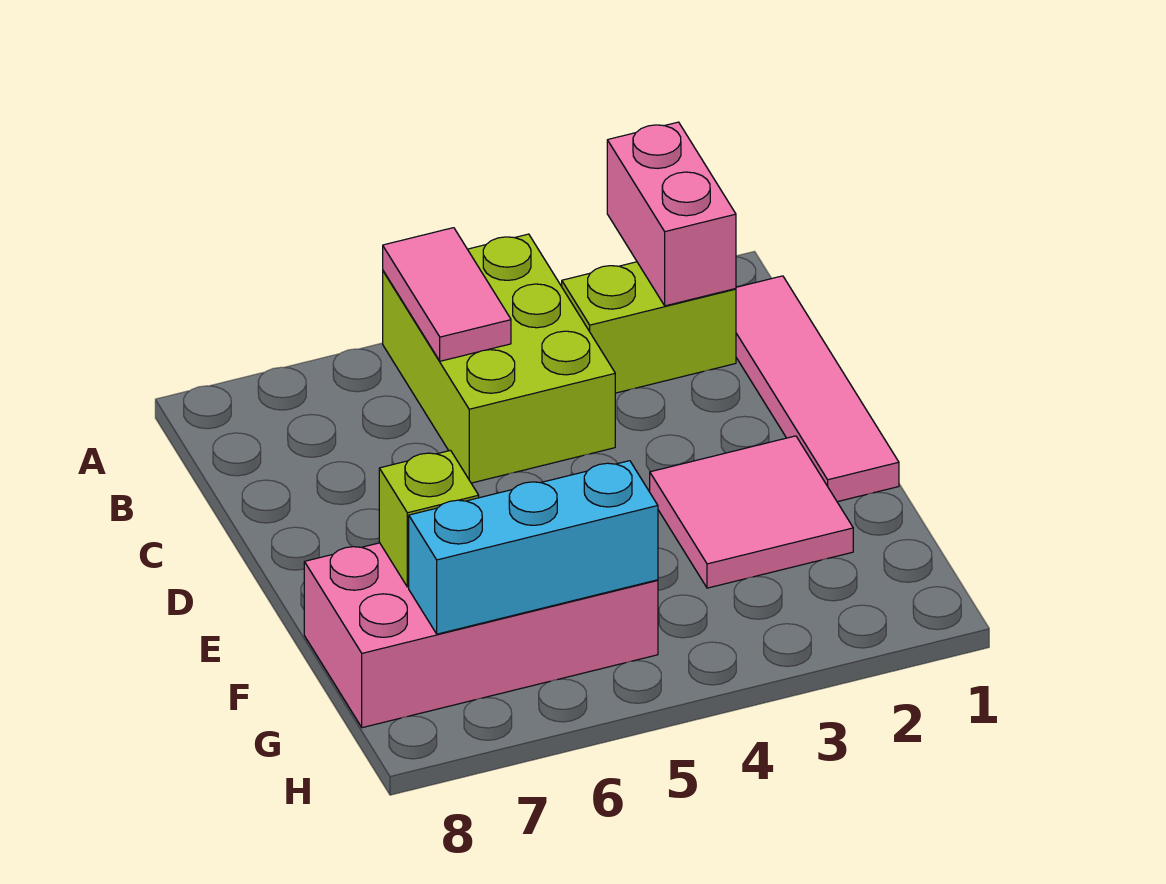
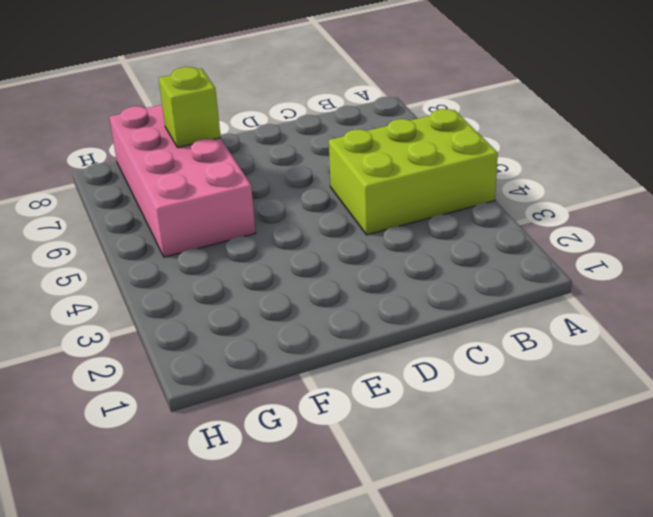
none -> pink 1x4 tile [736,276,899,502]
none -> lime 1x2 brick [562,262,736,393]

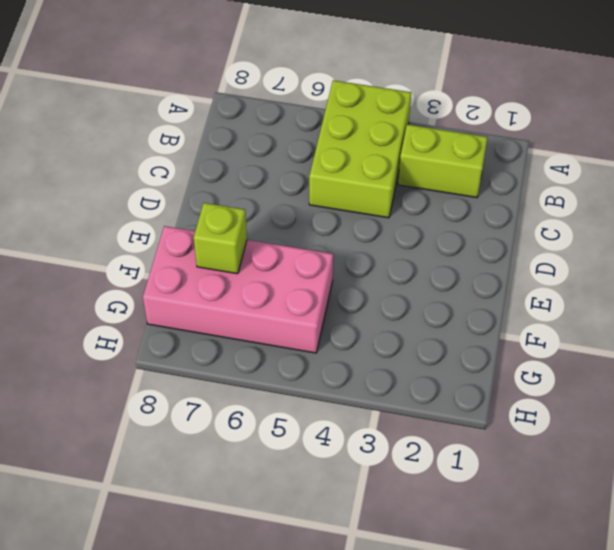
none -> pink 1x4 tile [736,276,899,502]
none -> pink 2x2 tile [650,436,853,588]

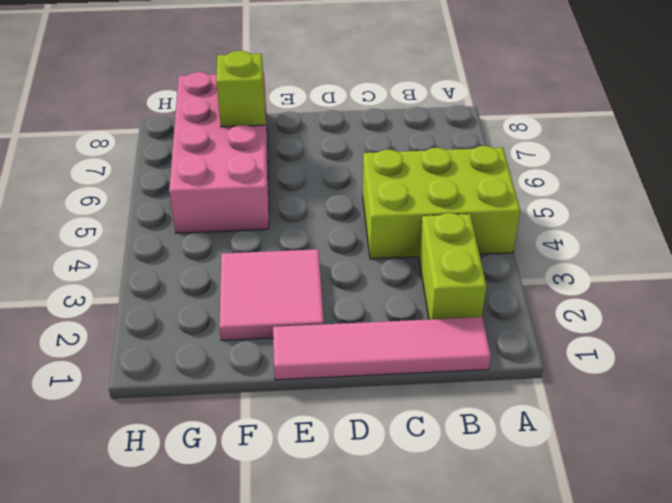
none -> pink 1x2 brick [607,122,736,306]
none -> pink 1x2 tile [383,228,511,361]

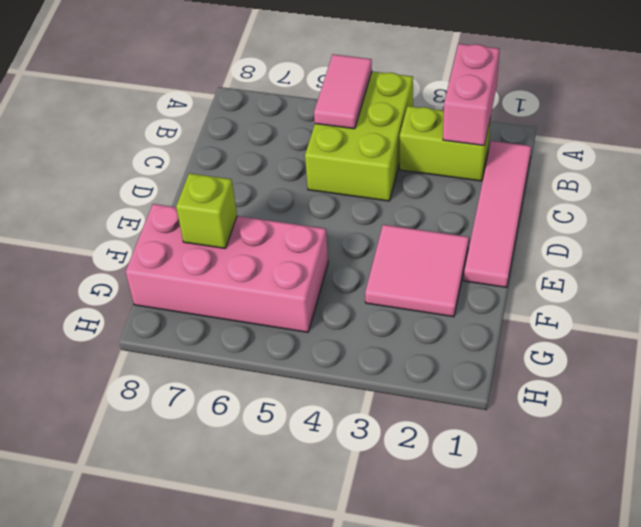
none -> cyan 1x3 brick [409,461,658,634]

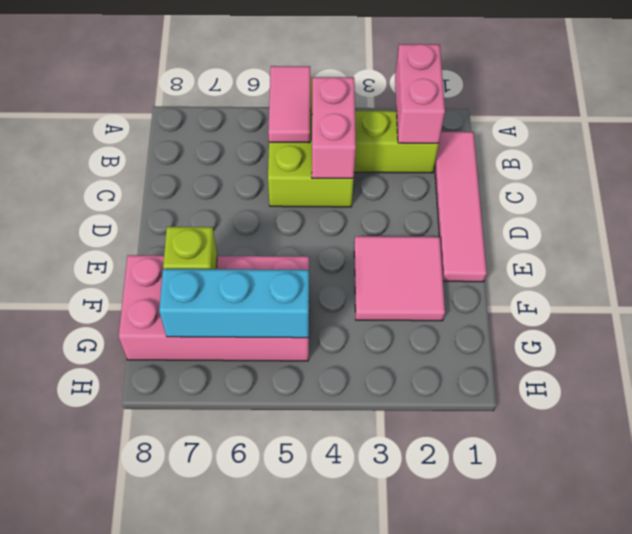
pink 1x2 brick [312,77,356,178] -> none

